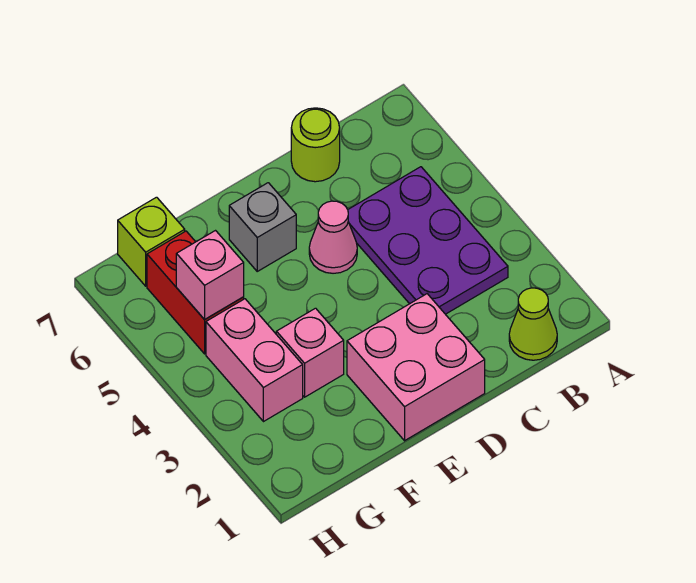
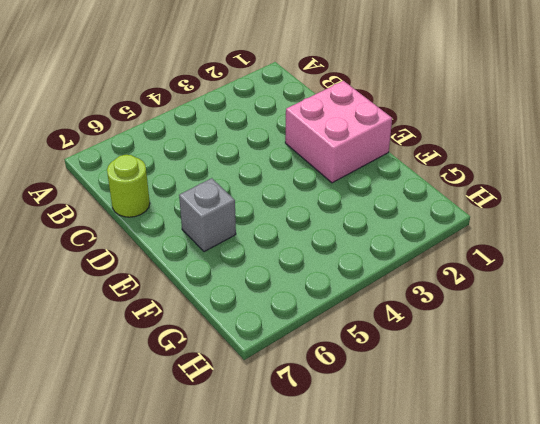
none -> lime 1x1 cone [509,288,557,360]
none -> purple 2x3 plate [348,167,508,314]

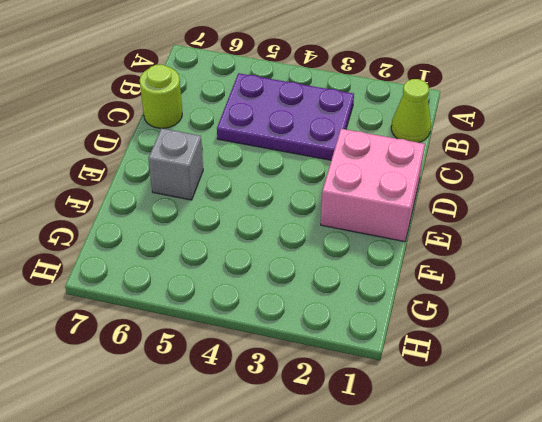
none -> pink 1x1 cone [309,201,357,273]
none -> pink 1x1 brick [276,308,344,397]

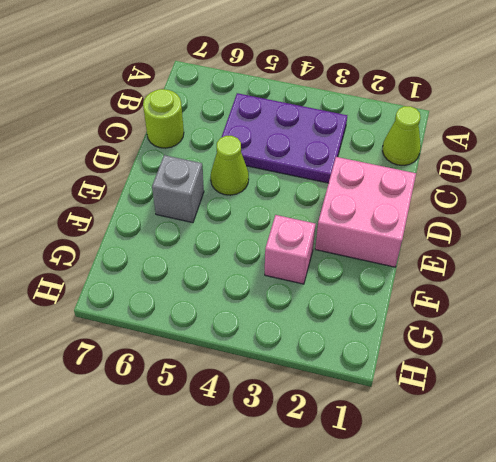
lime 1x1 cone [211,136,249,195] -> pink 1x1 cone [309,201,357,273]
none -> pink 1x2 brick [206,299,303,422]
none -> red 1x2 brick [147,231,244,354]

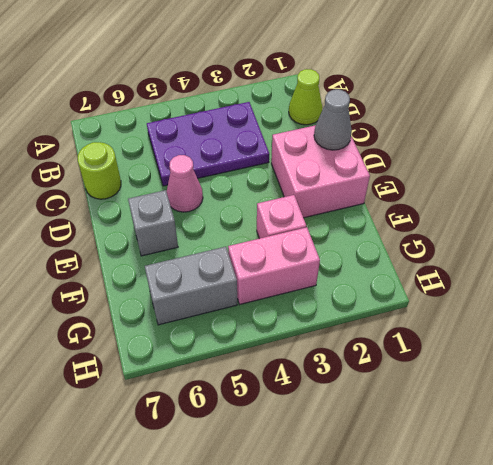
grey 1x1 cone [314,89,352,150] -> none
grey 1x2 brick [145,247,237,325] -> red 1x2 brick [147,231,244,354]
none -> lime 1x1 brick [118,197,185,286]
none -> pink 1x1 brick [176,231,244,320]

